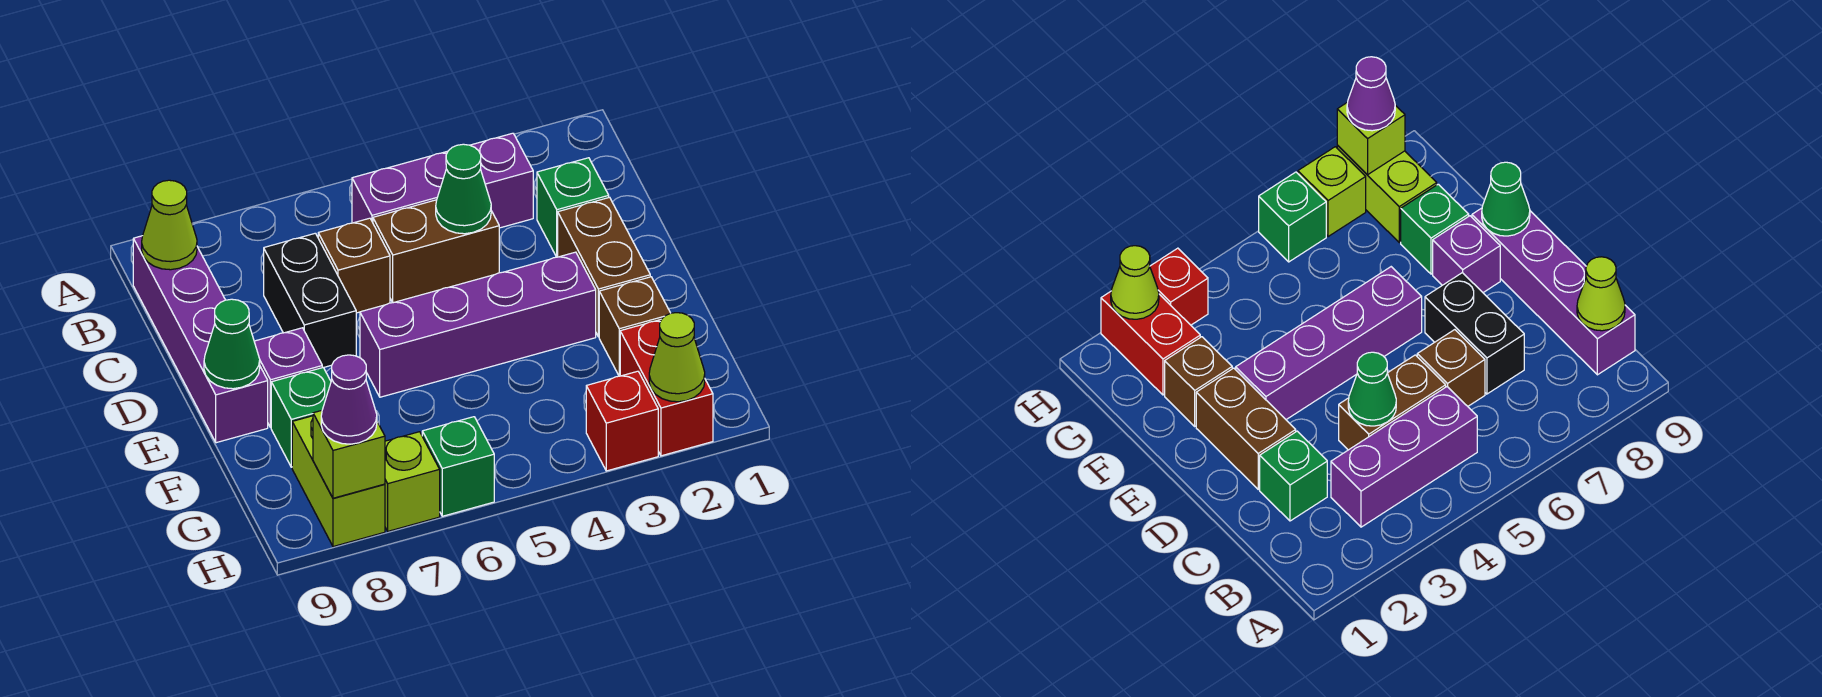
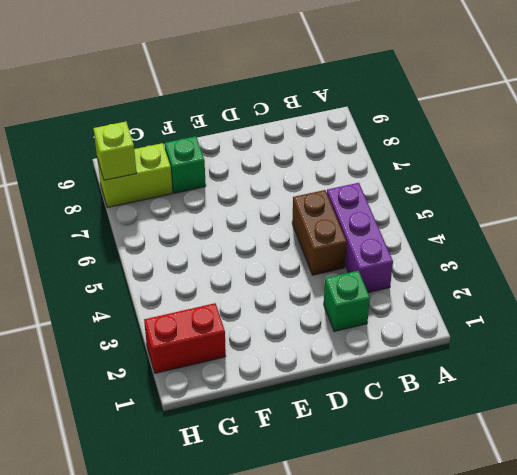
none -> purple 1x4 brick [133,236,268,443]
none -> brown 1x1 brick [318,218,390,313]
none -> black 1x2 brick [264,233,356,368]

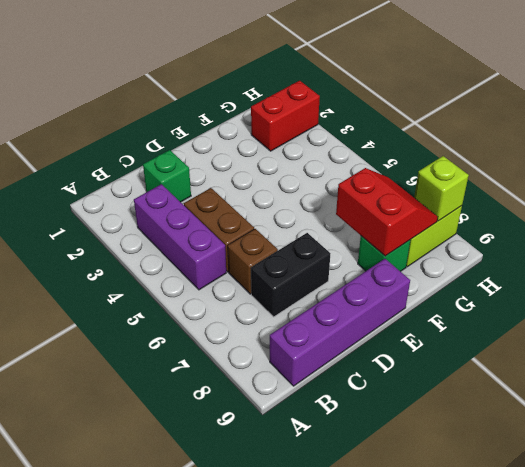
red 2x2 slope [336,168,438,256] -> none
none -> brown 1x2 brick [558,197,650,337]
none -> purple 1x4 brick [360,252,596,397]
none -> purple 1x1 brick [254,328,322,428]

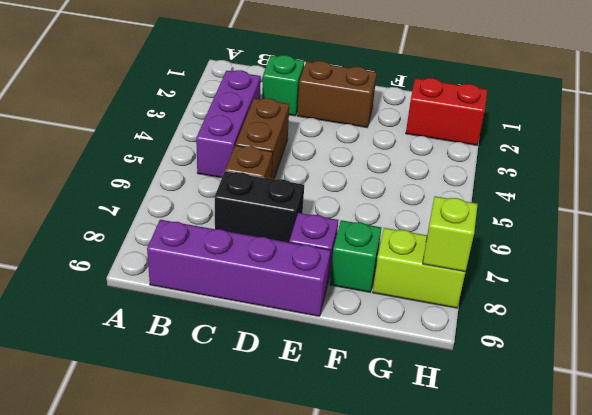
none -> purple 1x4 brick [360,252,596,397]
none -> brown 1x1 brick [599,277,670,376]
none -> red 1x1 brick [586,371,658,471]

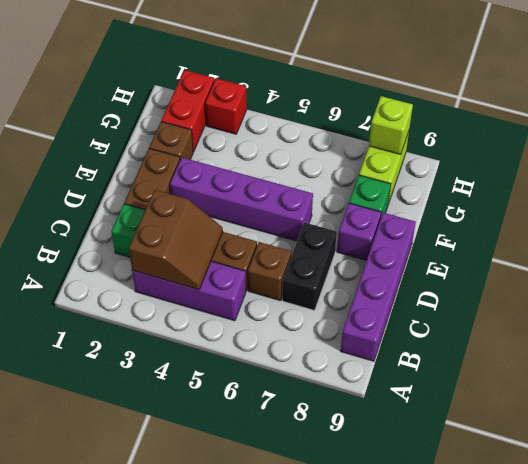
brown 2x2 slope [129,190,223,290] -> green 1x1 cone [436,144,491,234]
none -> green 1x1 brick [422,417,494,516]
none -> lime 1x1 brick [385,432,440,531]
none -> lime 1x1 cone [142,180,197,270]

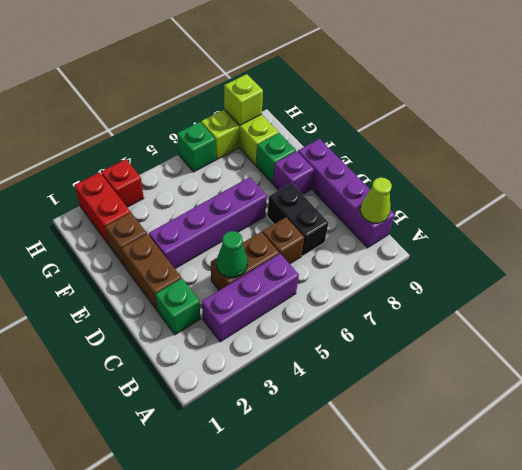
none -> green 1x1 cone [204,299,260,389]
none -> lime 1x1 cone [649,313,705,402]
none -> purple 1x1 cone [321,355,377,444]

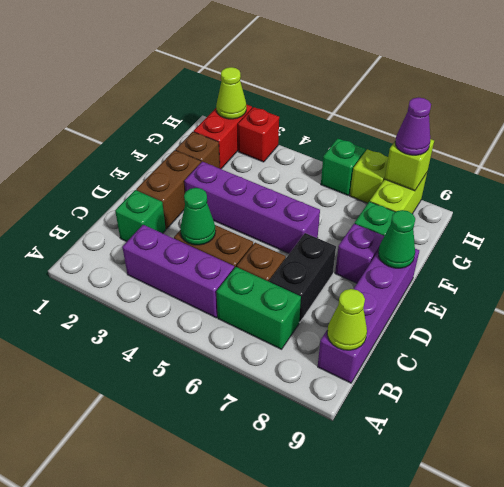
green 1x2 brick [216,267,301,349] -> none

